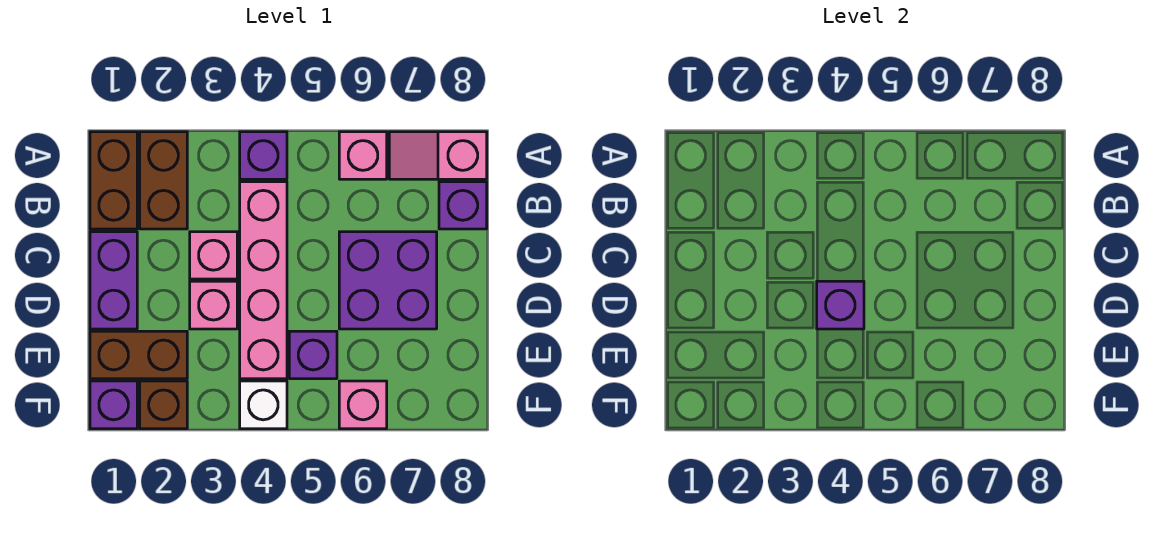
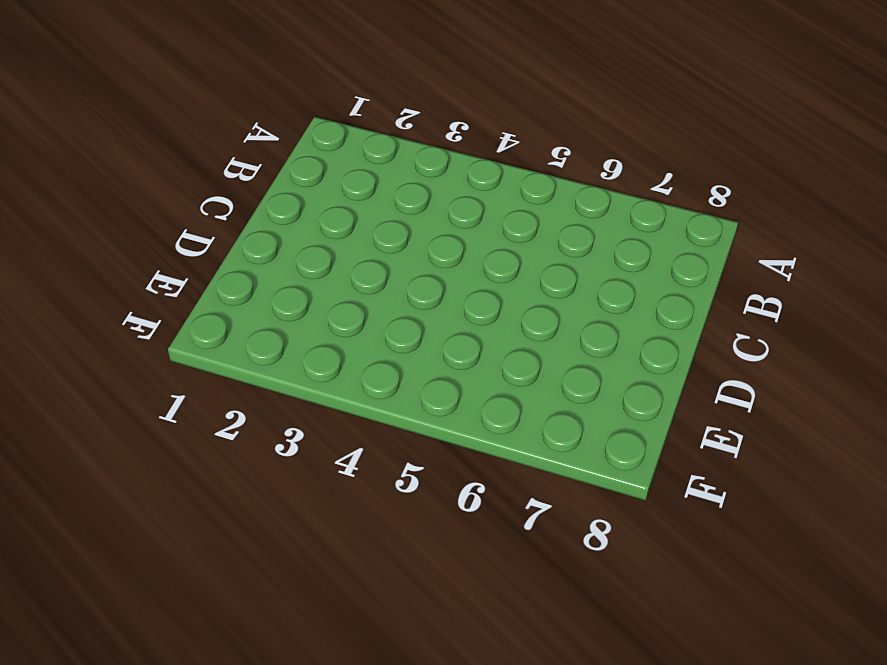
none -> brown 1x2 brick [90,132,137,229]
none -> brown 1x2 brick [140,132,187,229]
none -> purple 1x1 brick [240,132,287,179]

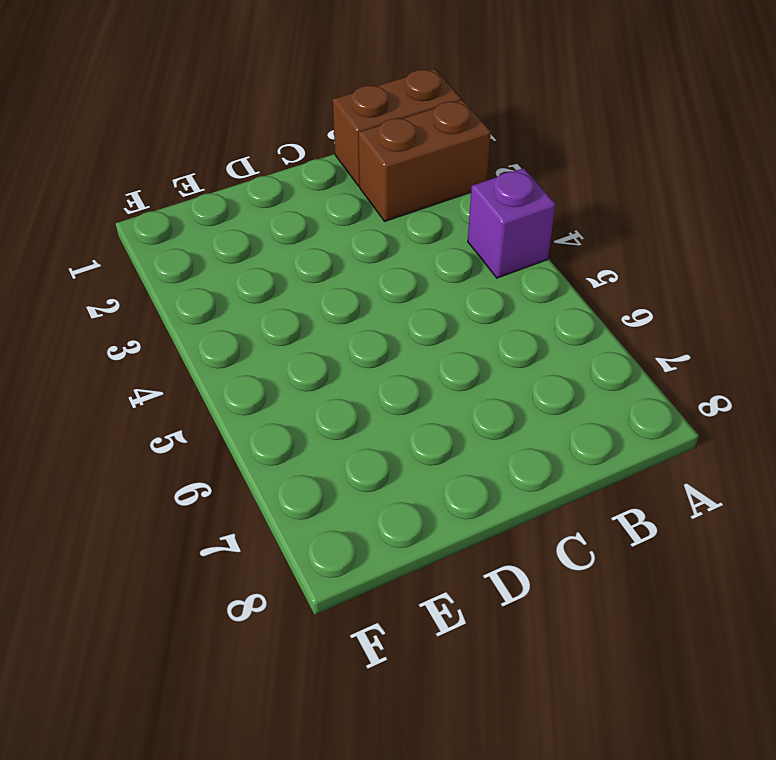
none -> pink 1x1 brick [339,132,387,179]
none -> pink 1x2 slope [389,132,487,179]
none -> pink 1x4 brick [240,182,287,379]

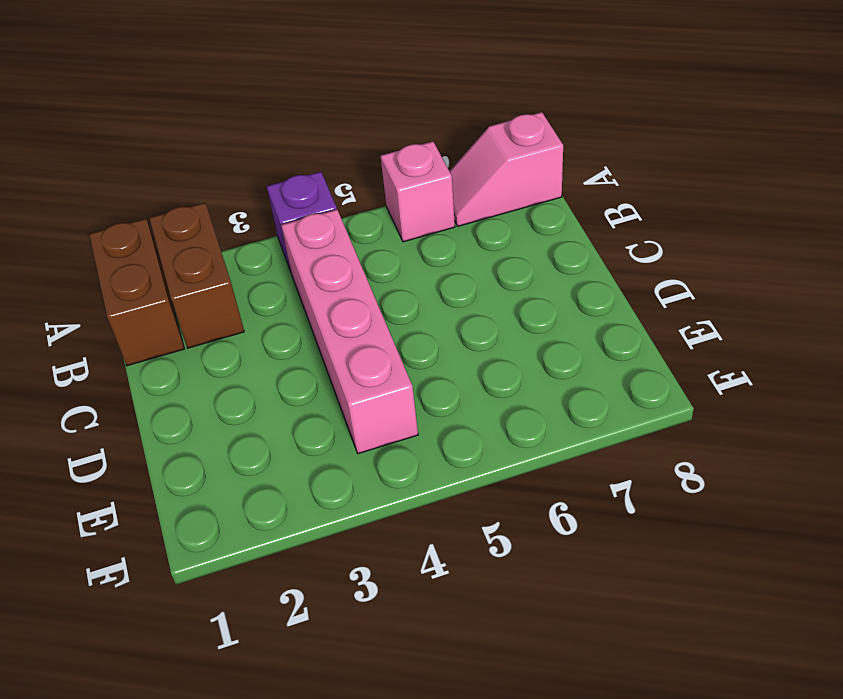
none -> purple 1x1 brick [439,182,487,229]
none -> purple 1x2 brick [90,232,137,329]
none -> pink 1x1 brick [190,232,237,279]

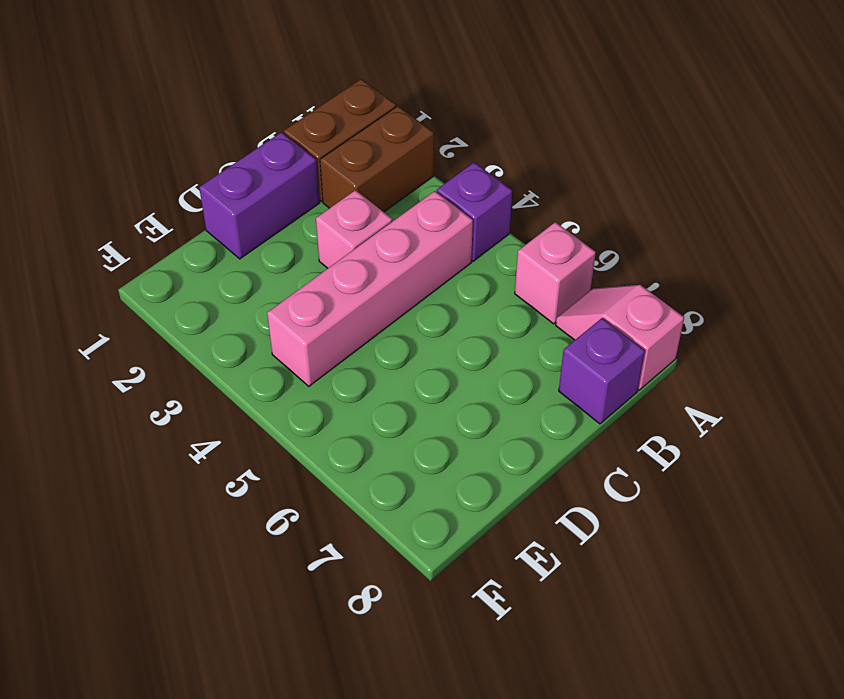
none -> purple 2x2 brick [339,232,437,329]
none -> pink 1x1 brick [190,281,237,329]
none -> brown 1x2 brick [90,331,187,379]

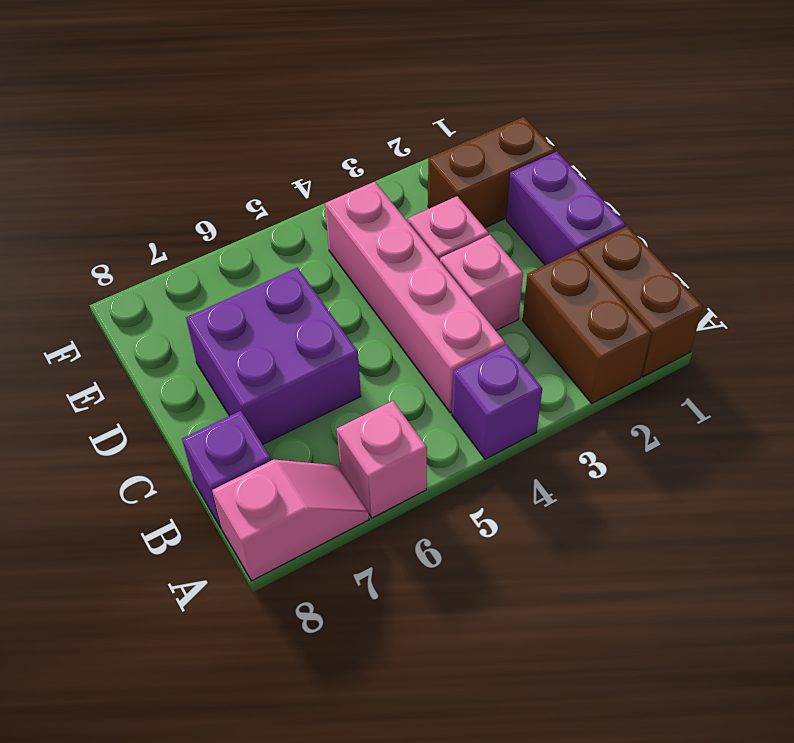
none -> purple 1x1 brick [289,331,337,379]
none -> purple 1x1 brick [90,381,137,429]
none -> brown 1x1 brick [140,381,187,429]

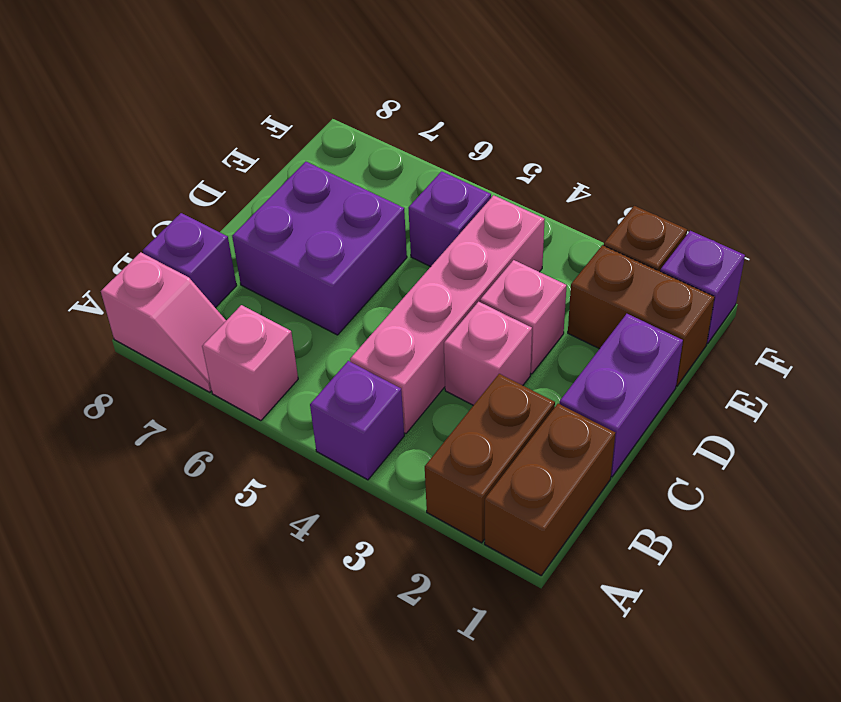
none -> white 1x1 brick [240,381,287,429]
none -> pink 1x1 brick [339,381,387,429]
none -> purple 1x1 brick [817,281,864,329]

